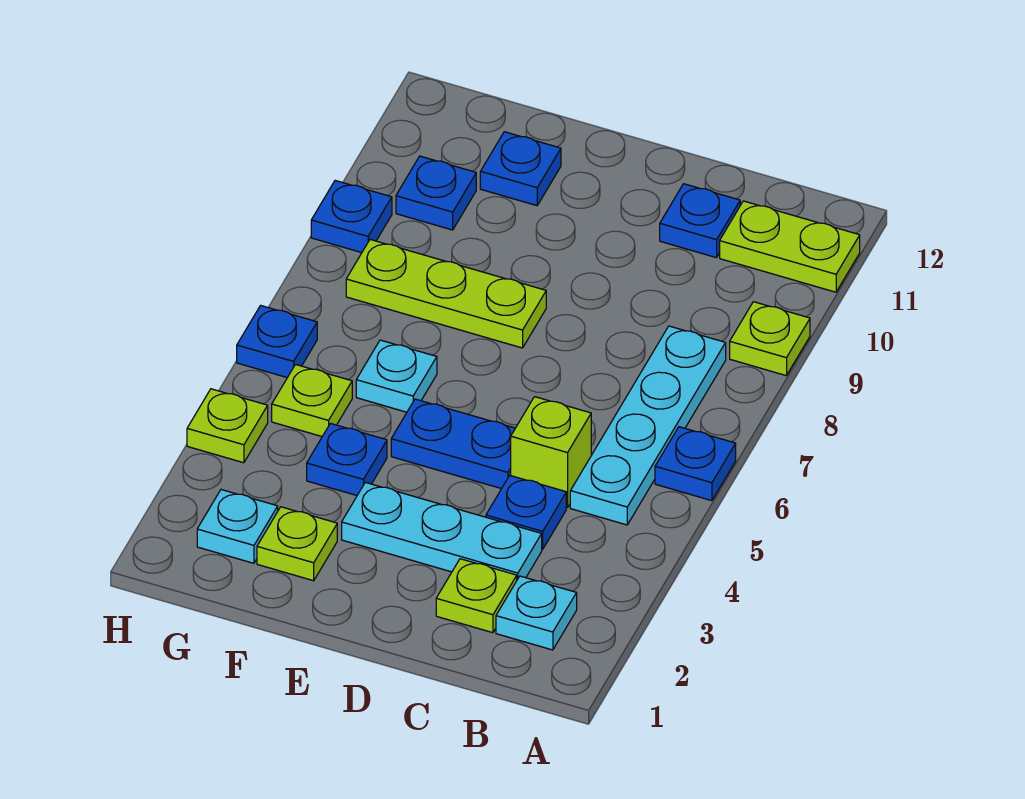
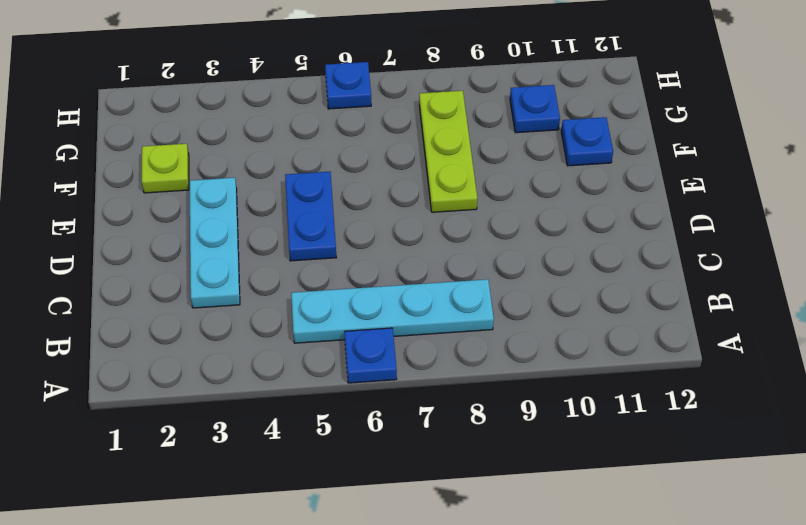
none -> lime 1x1 plate [730,302,810,376]
none -> lime 1x2 plate [720,201,860,292]
none -> cyan 1x1 plate [496,576,577,650]

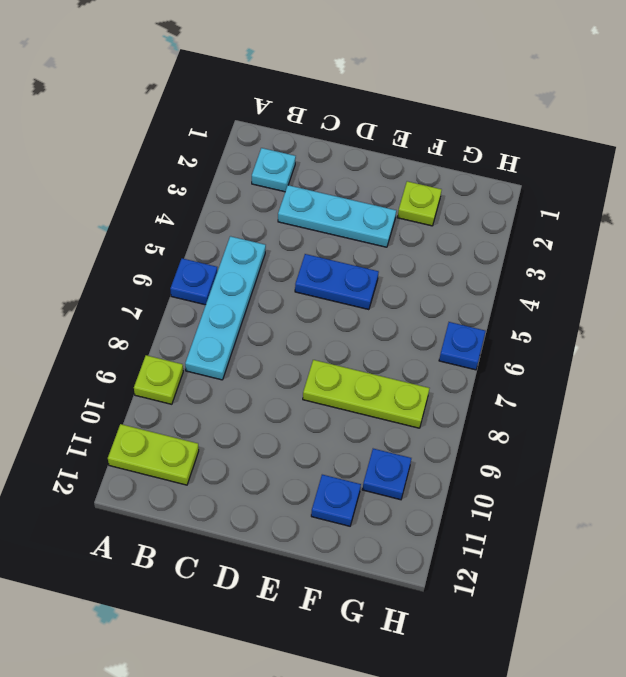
none -> lime 1x1 plate [436,559,517,633]
none -> blue 1x1 plate [486,475,566,549]
none -> lime 1x1 brick [511,397,591,508]

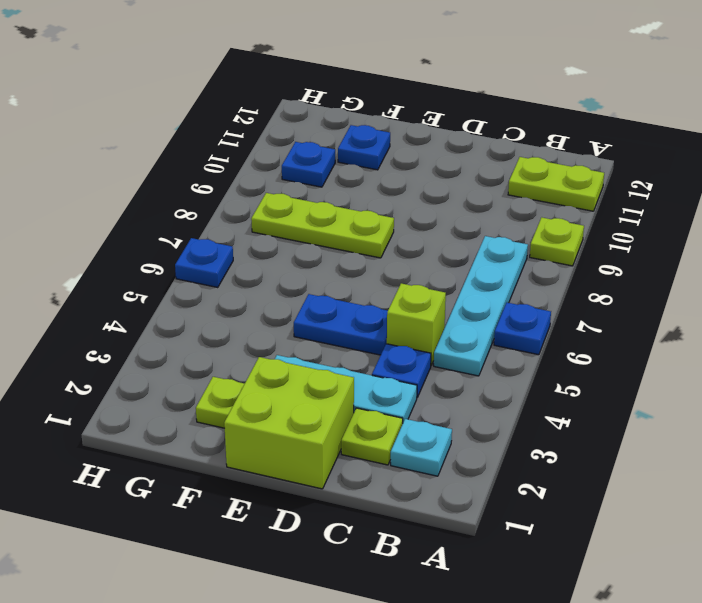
lime 2x2 brick [224,357,354,489] -> none
none -> blue 1x1 plate [660,184,740,258]
none -> blue 1x1 plate [307,424,387,495]
none -> cyan 1x1 plate [356,340,437,412]

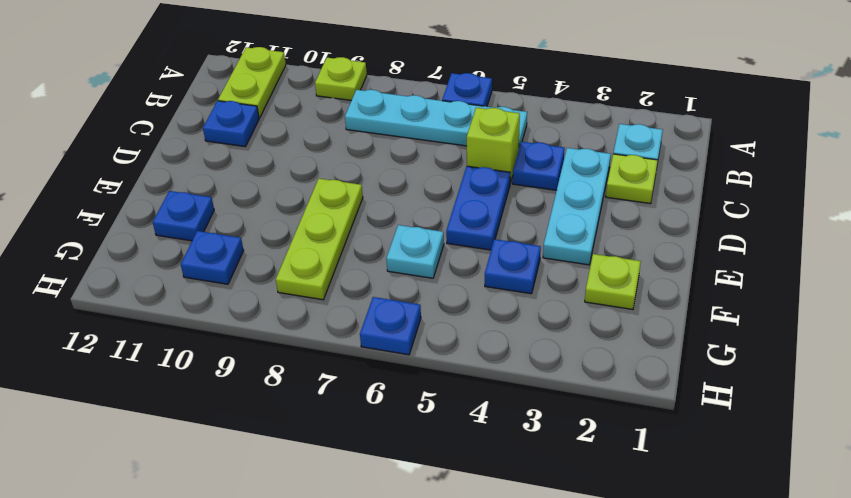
none -> cyan 1x1 plate [197,490,278,563]
none -> lime 1x1 plate [272,364,352,436]
none -> lime 1x1 plate [187,389,268,463]

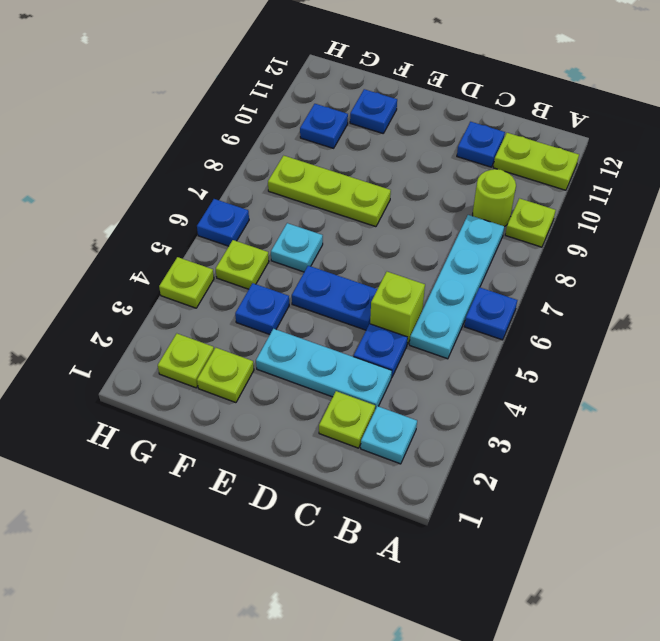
lime 1x1 round brick [473,169,516,227] -> none
lime 1x1 plate [158,334,214,388] -> cyan 1x1 plate [197,490,278,563]
none -> blue 1x1 plate [311,181,392,253]

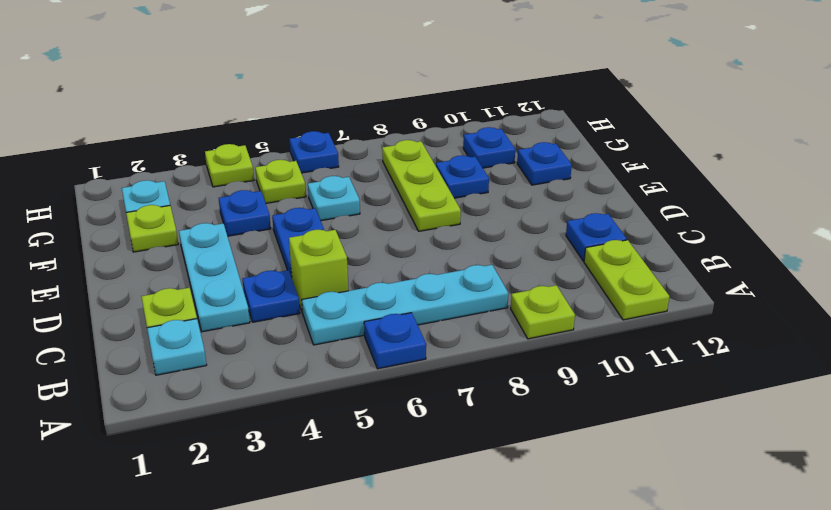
blue 1x1 plate [436,155,489,198] -> blue 1x1 plate moved to [311,181,392,253]

